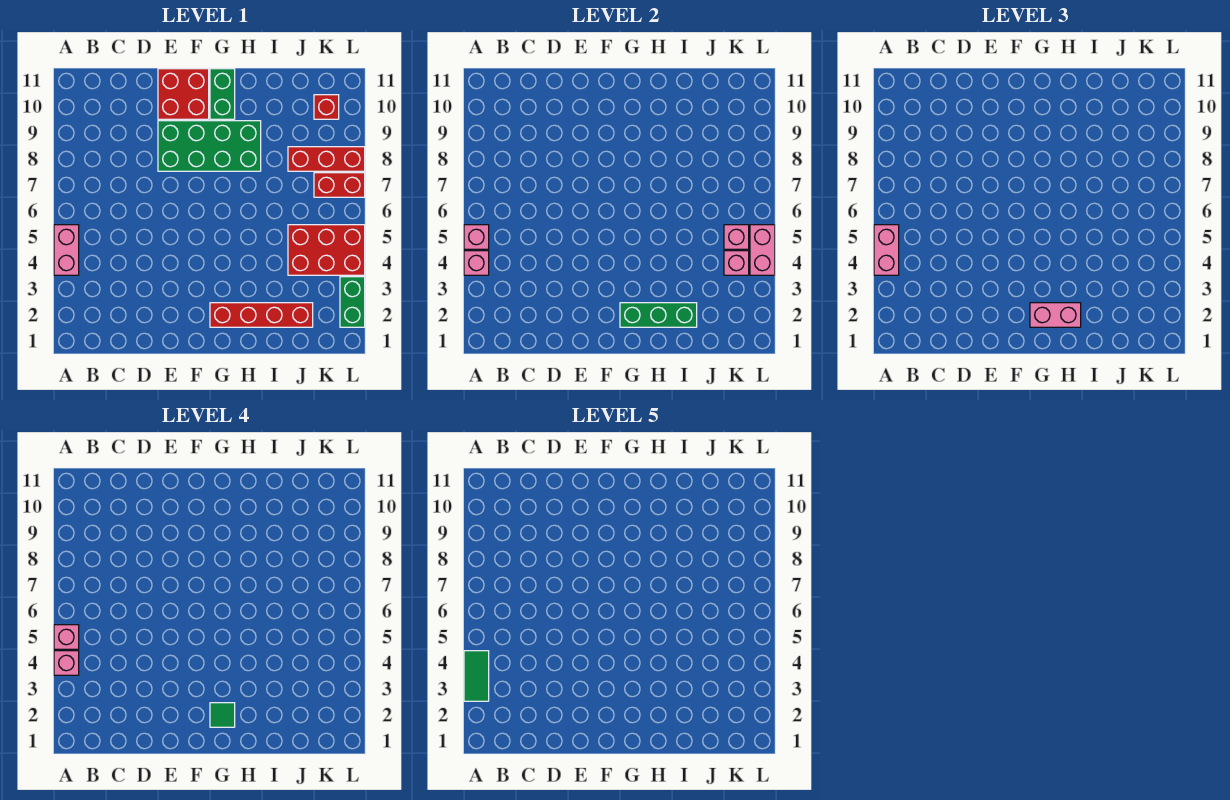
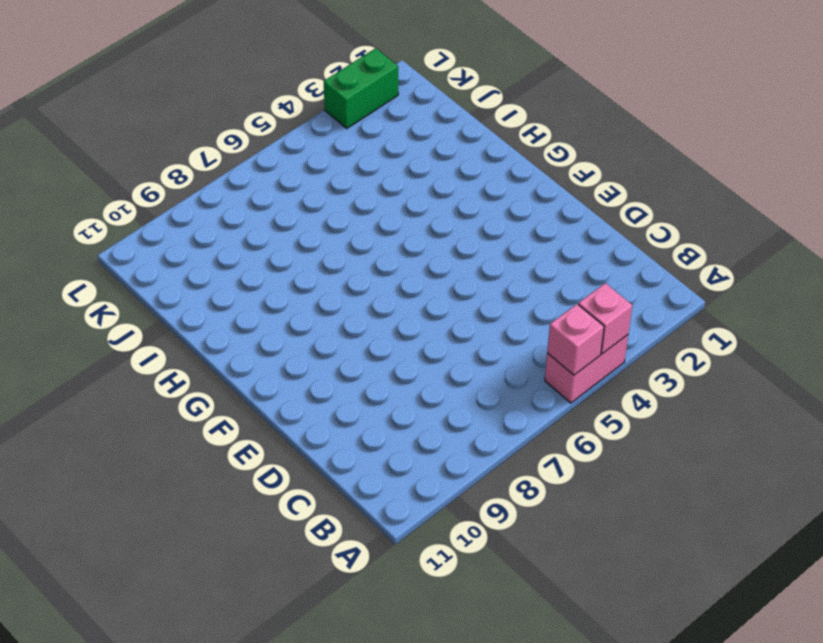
none -> green 2x4 brick [158,121,261,171]
none -> red 2x2 brick [158,69,209,119]
none -> red 1x4 brick [210,303,313,327]

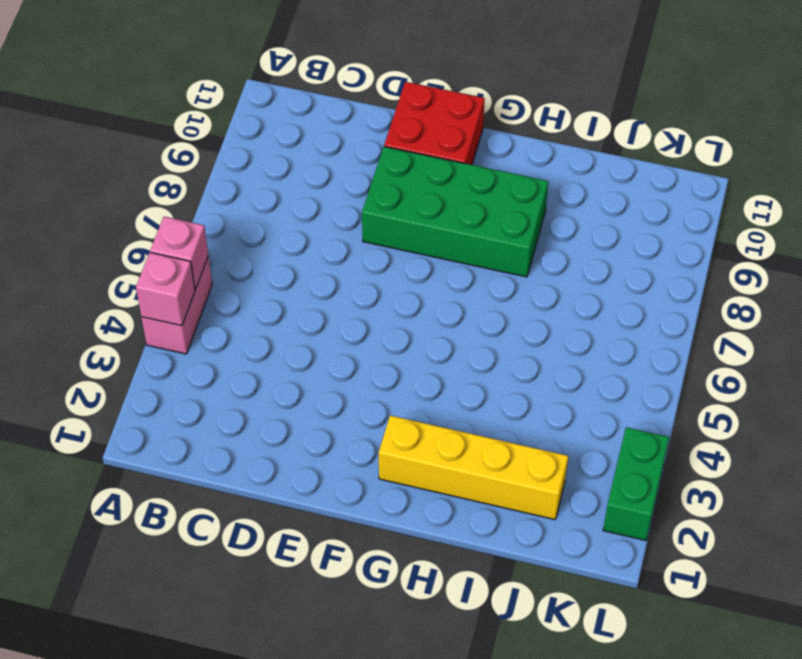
yellow 1x4 brick [379,415,568,519] -> red 1x4 brick [210,303,313,327]
none -> green 1x2 brick [210,69,235,119]
none -> red 2x3 brick [288,225,365,275]
none -> red 1x3 brick [288,147,365,171]

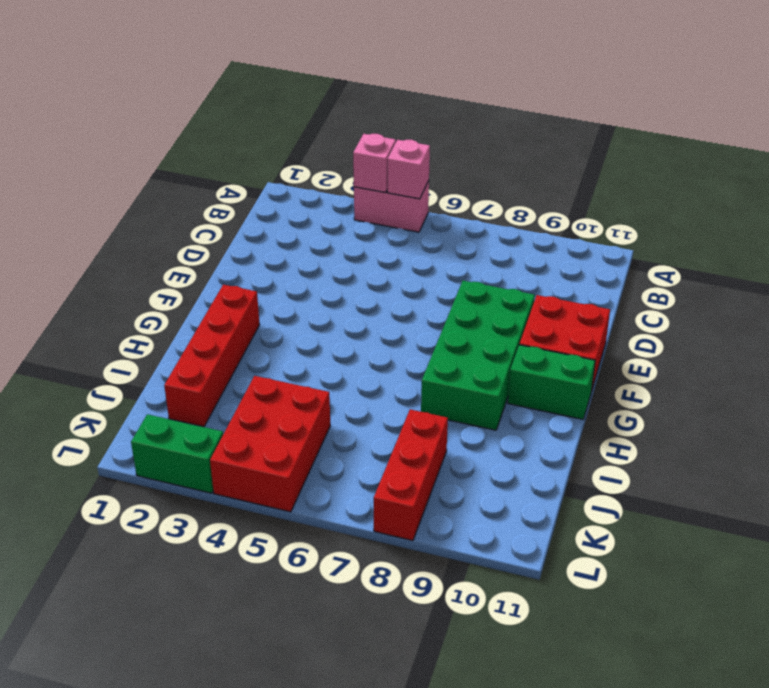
none -> red 1x2 brick [314,173,365,197]
none -> red 1x1 brick [314,95,339,119]
none -> green 1x3 brick [620,303,697,327]

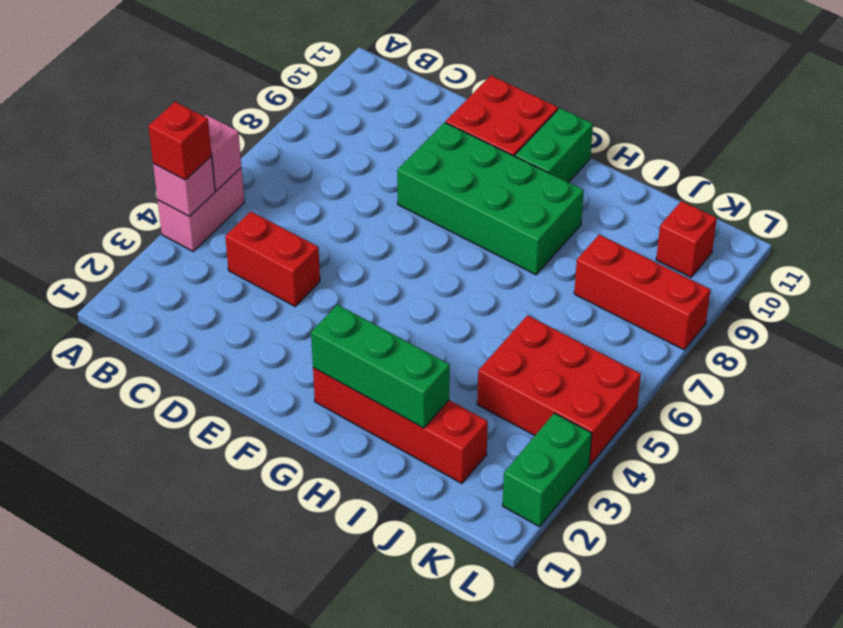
red 1x1 brick [148,102,212,180] -> pink 1x2 brick [874,225,899,275]
red 1x2 brick [225,211,320,306] -> red 1x2 brick moved to [314,173,365,197]
none -> pink 1x1 brick [724,251,749,275]
none -> pink 1x1 brick [724,225,749,249]
none -> pink 1x2 brick [750,225,775,275]

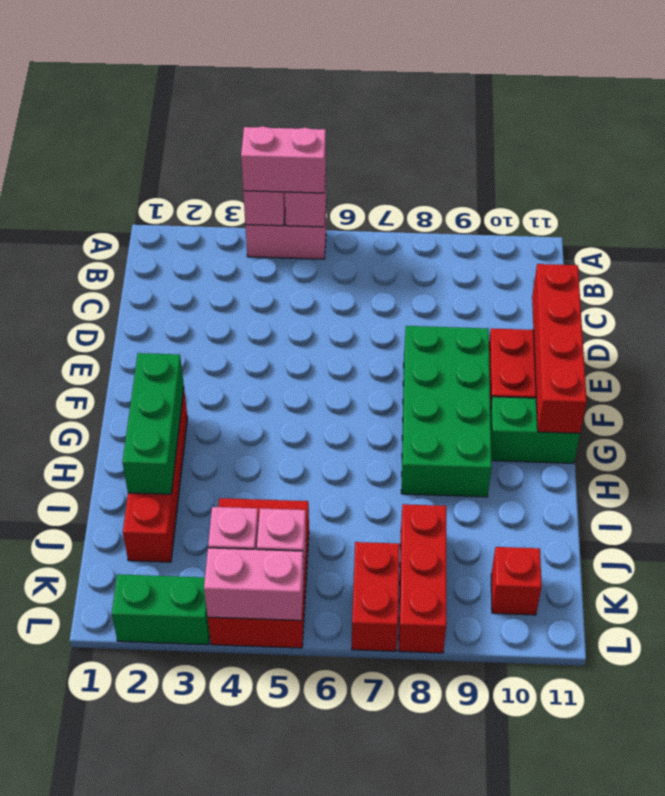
red 1x4 brick [532,264,587,433] -> none
none -> pink 1x2 brick [1030,303,1081,327]
none -> pink 1x1 brick [54,651,79,675]
none -> pink 1x1 brick [54,625,79,649]

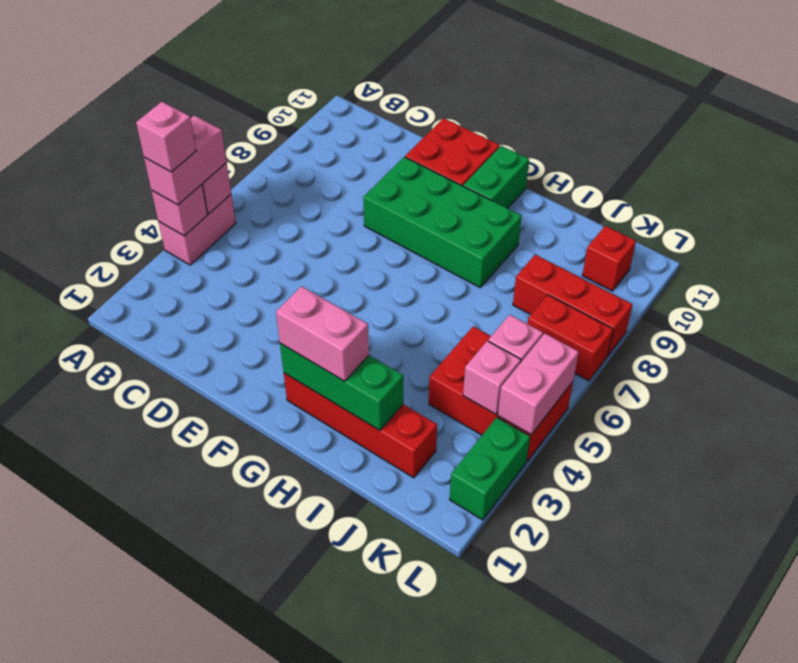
none -> pink 1x1 brick [54,625,79,649]
none -> green 1x1 tile [210,703,235,727]
none -> green 1x2 tile [464,651,489,701]

